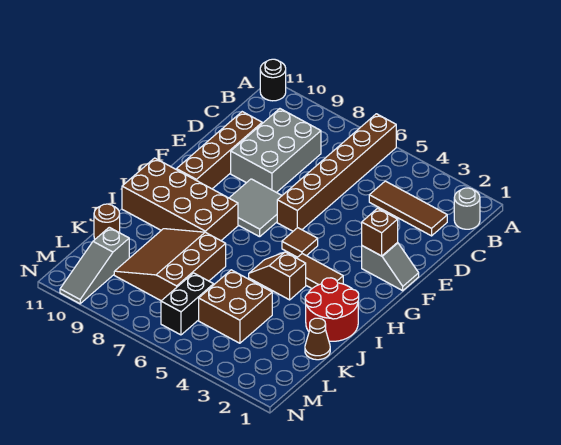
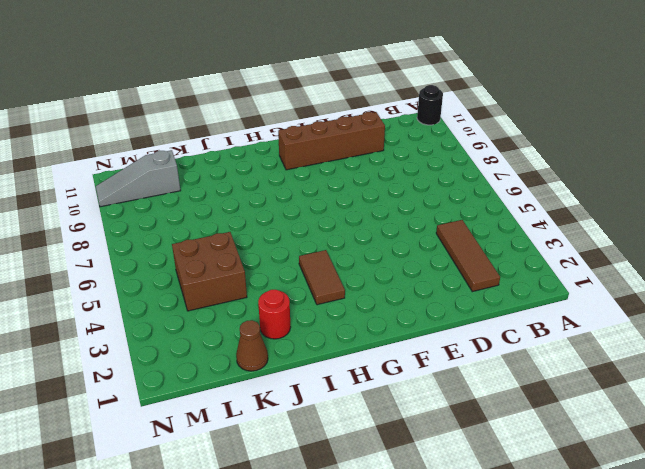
red 1x1 round brick [258,290,291,339] -> red 2x2 round brick [305,278,359,341]
none -> brown 1x6 brick [277,114,396,231]
none -> grey 1x1 round brick [454,188,480,229]
none -> grey 2x3 brick [231,109,321,193]

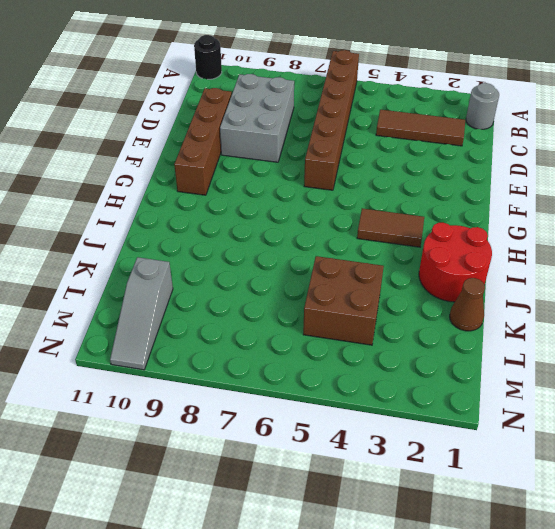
none -> grey 1x2 slope [362,242,419,291]
none -> grey 2x2 tile [230,179,282,237]
none -> brown 1x1 tile [282,228,318,257]

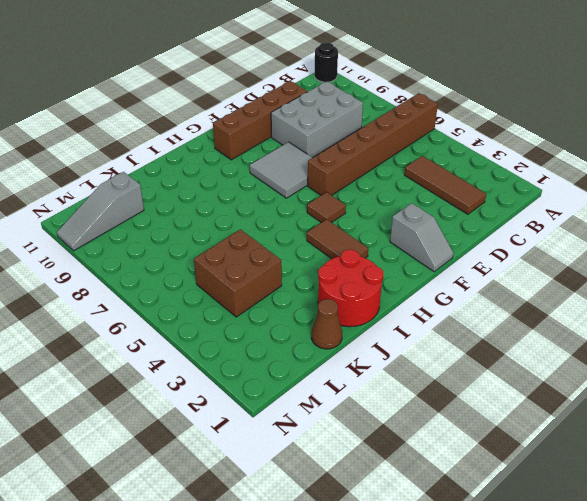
none -> grey 1x1 round brick [454,188,480,229]
none -> brown 2x4 brick [122,158,238,241]
none -> brown 1x2 slope [249,252,306,300]

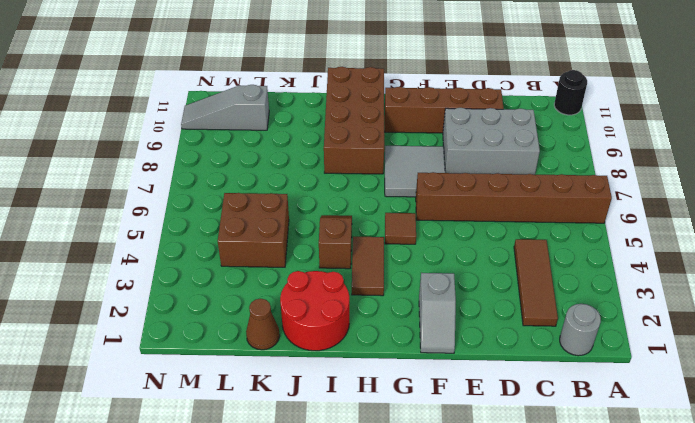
none -> brown 3x3 slope [114,229,226,301]
none -> brown 1x1 round brick [94,204,120,239]
none -> black 1x2 brick [161,273,214,335]

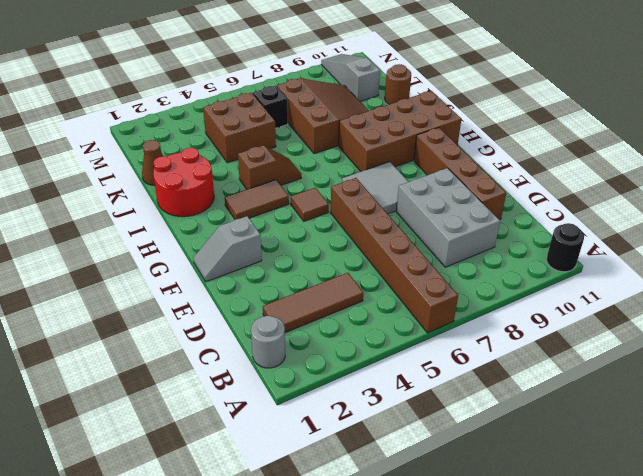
black 1x1 brick [253,86,288,128] -> black 1x2 brick [161,273,214,335]
none -> brown 1x1 brick [362,208,398,256]

